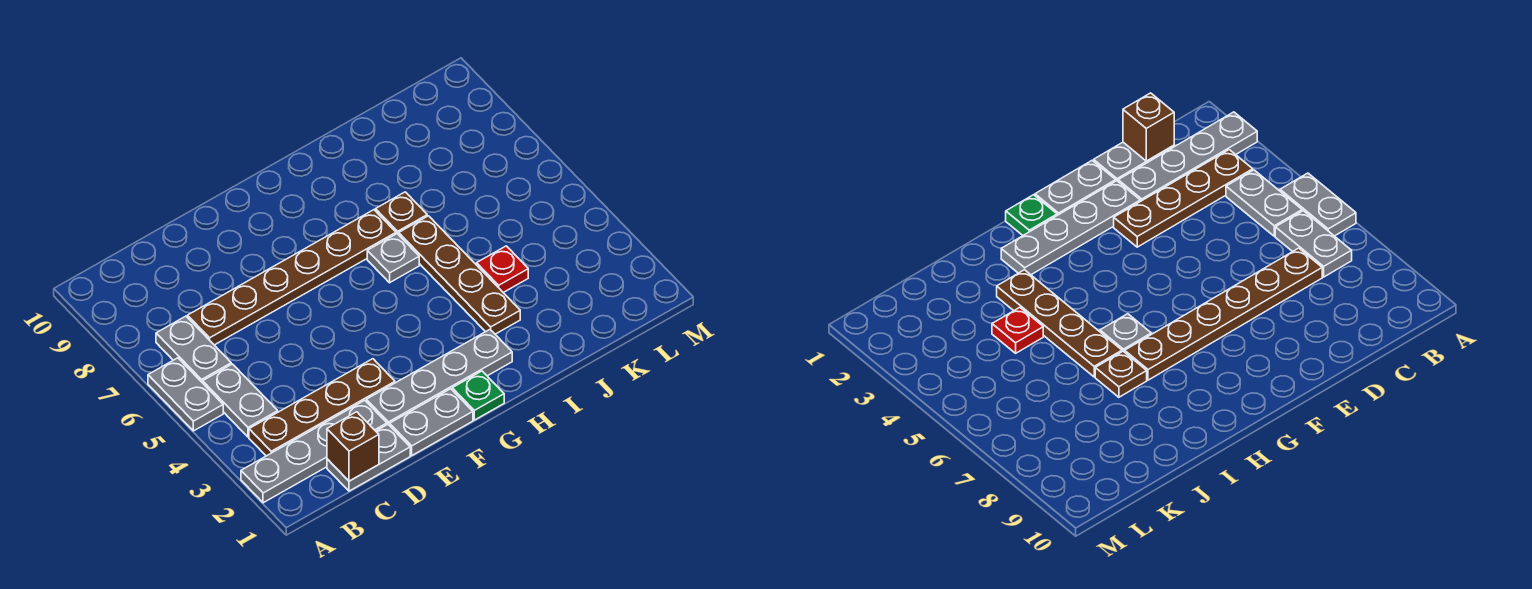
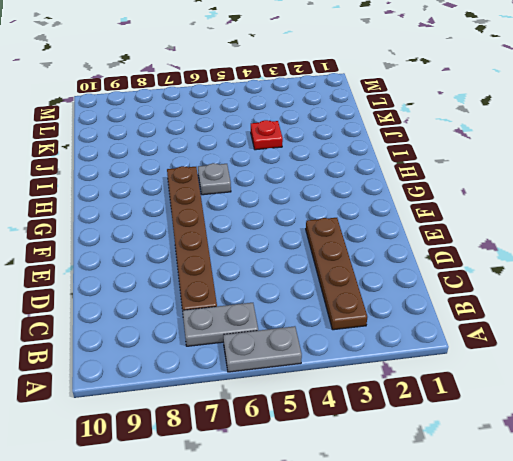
none -> grey 1x4 plate [241,400,387,503]
none -> grey 1x2 plate [203,364,278,437]
none -> grey 1x2 plate [327,424,410,491]

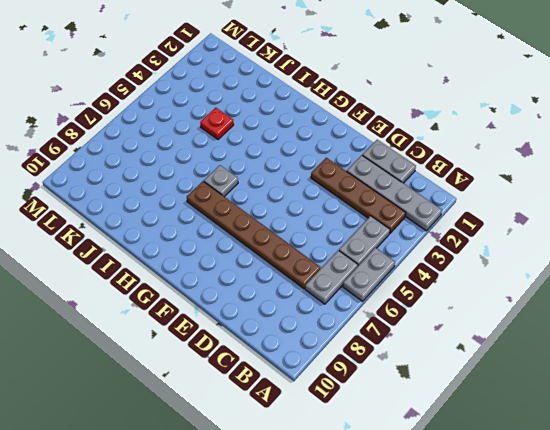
none -> grey 1x2 plate [390,389,473,455]
none -> grey 1x4 plate [366,330,512,426]
none -> green 1x1 plate [452,371,504,420]

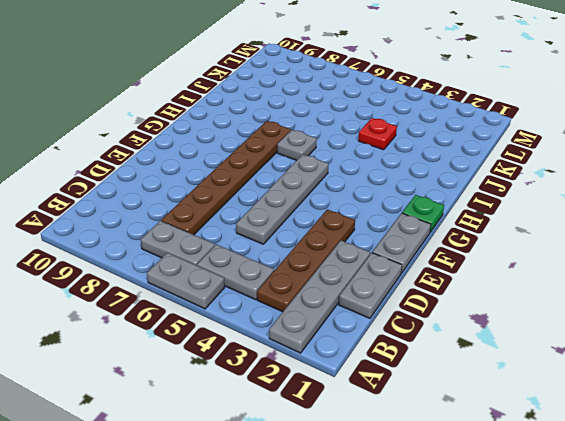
grey 1x4 plate [236,154,328,244] -> grey 1x4 plate moved to [366,330,512,426]
none -> brown 1x4 plate [399,216,520,334]
none -> brown 1x1 plate [375,192,427,235]
none -> brown 1x1 brick [327,412,379,481]

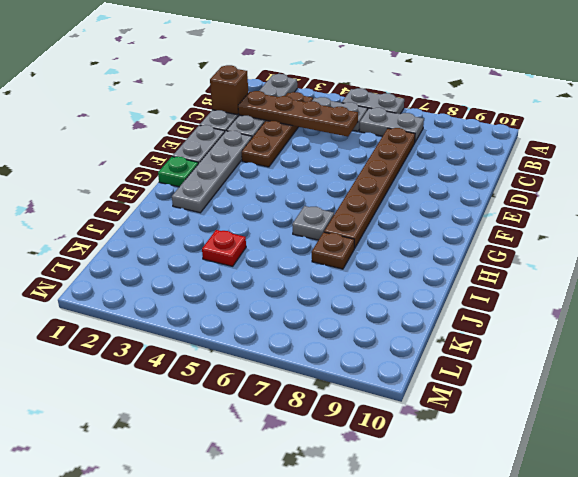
brown 1x4 plate [238,91,358,137] -> brown 1x4 plate moved to [399,216,520,334]

